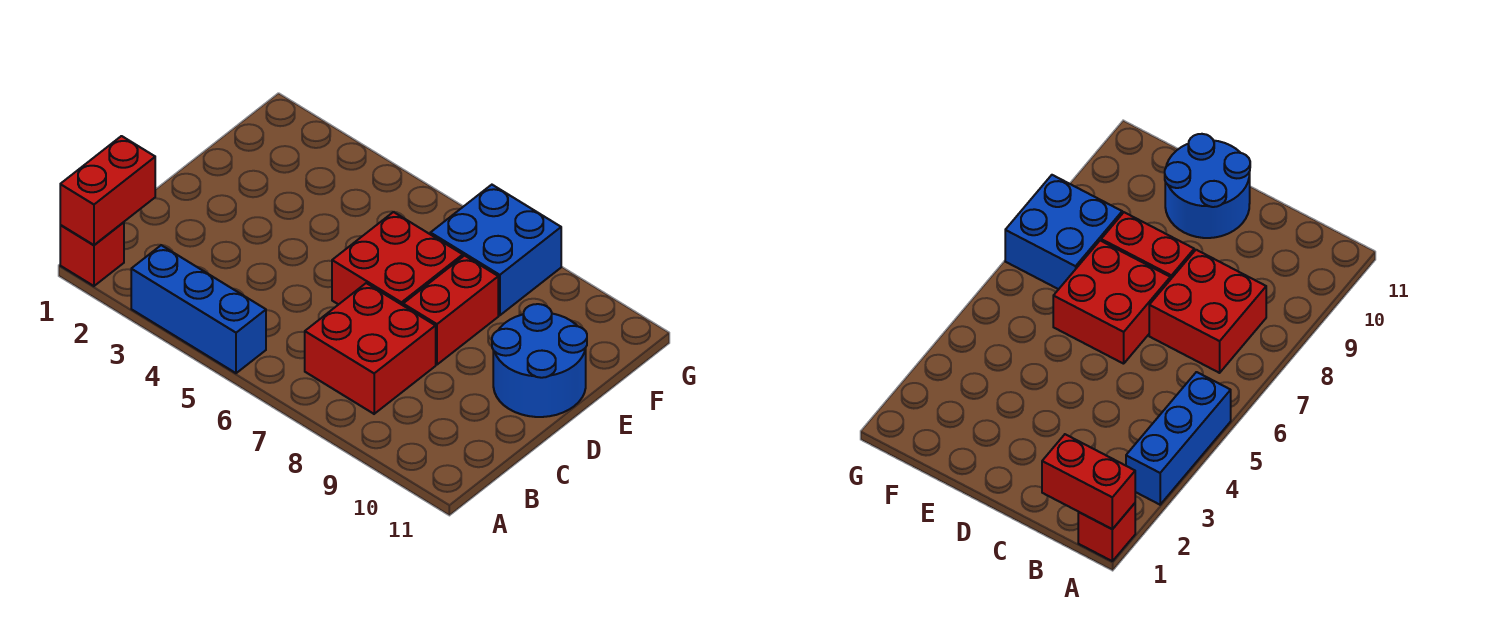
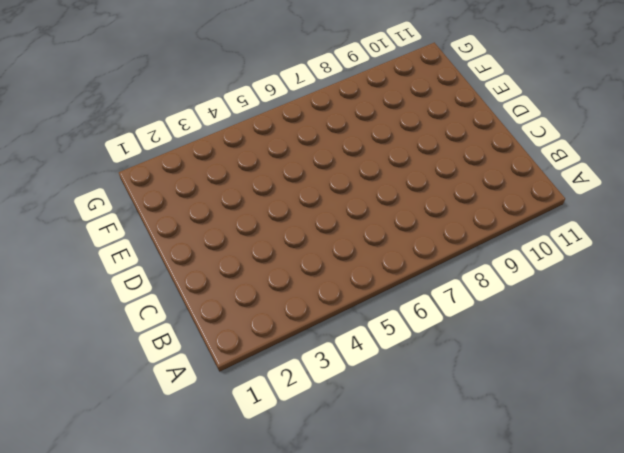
none -> red 1x1 brick [60,222,124,286]
none -> blue 1x3 brick [131,245,266,373]

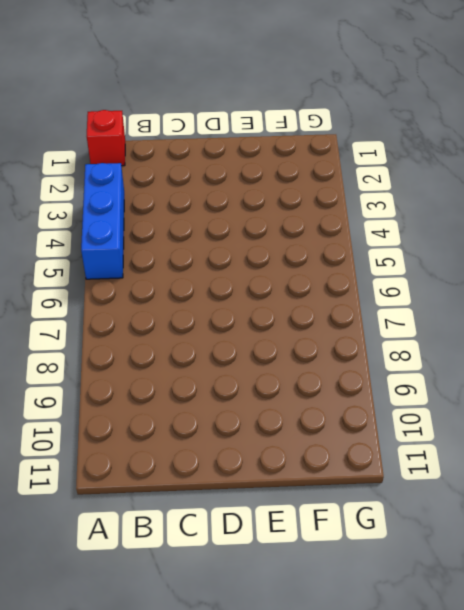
none -> red 2x2 brick [305,283,436,414]
none -> red 2x2 brick [332,212,463,305]

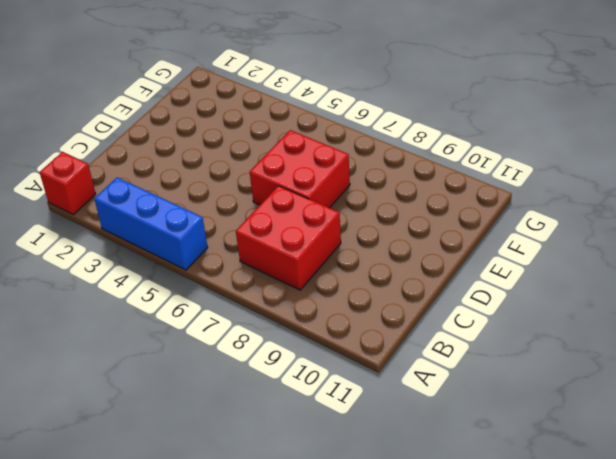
none -> red 1x2 brick [403,256,498,365]
none -> blue 2x2 round brick [492,304,587,417]

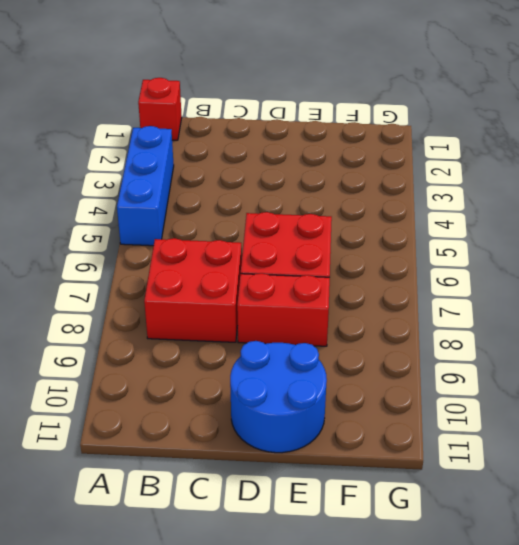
none -> blue 2x2 brick [430,185,561,315]
none -> red 1x2 brick [60,136,155,245]

